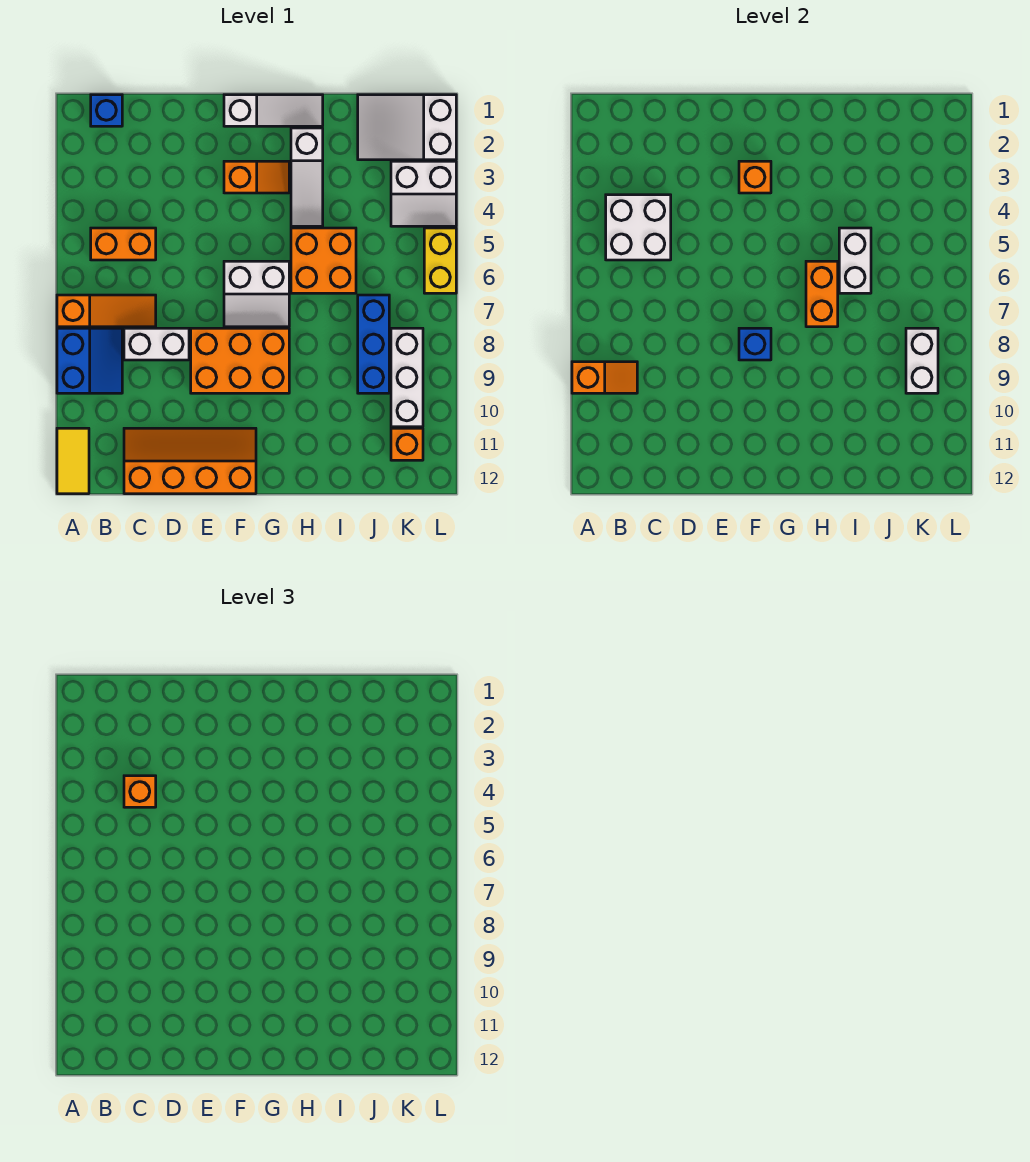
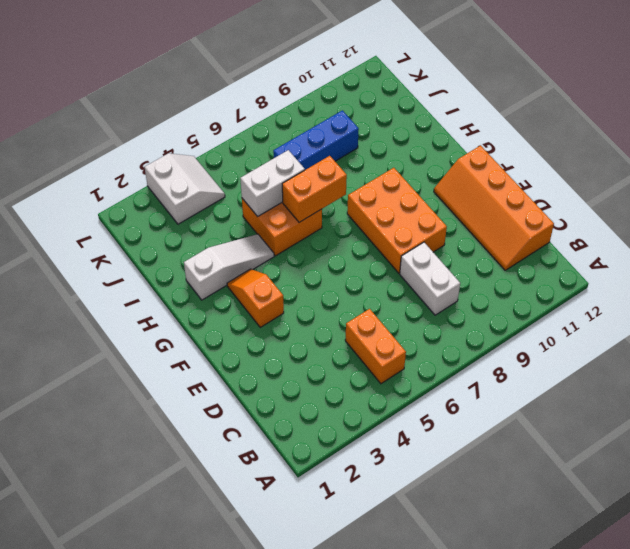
none -> orange 1x3 slope [57,295,156,327]
none -> blue 2x2 slope [57,328,122,393]
none -> yellow 1x2 tile [57,428,89,494]

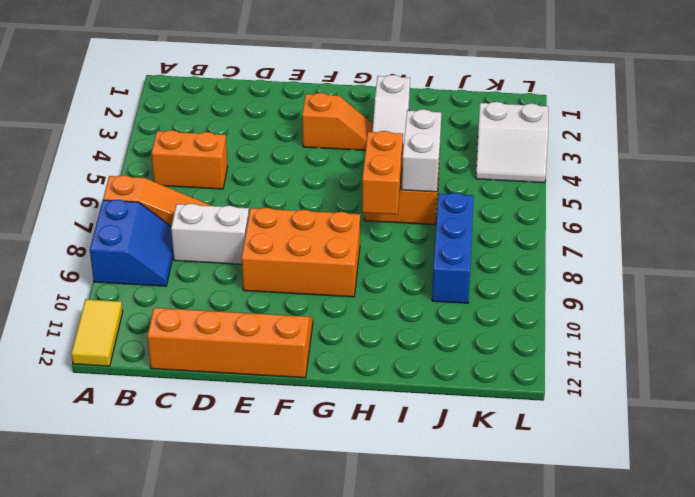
none -> blue 1x1 brick [91,95,122,126]
none -> white 1x3 slope [224,95,323,126]
none -> white 2x2 slope [224,261,289,327]

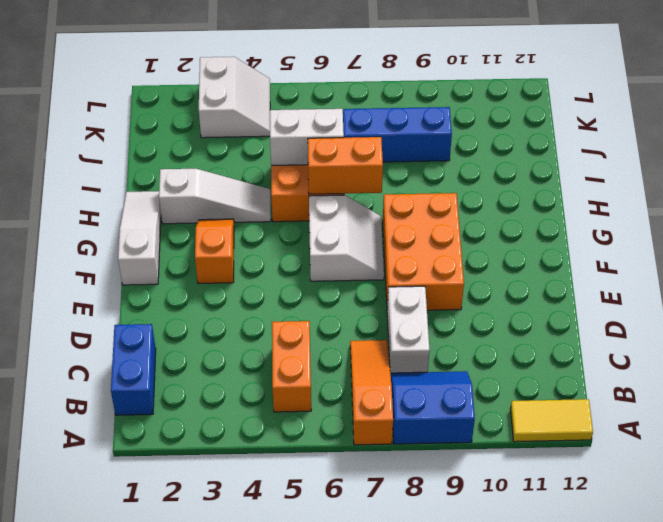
blue 1x2 brick [111,324,156,415] -> blue 1x1 brick [91,95,122,126]
none -> orange 2x4 slope [124,428,256,494]
none -> white 2x3 slope [358,95,456,160]
none -> white 1x3 brick [391,328,423,427]

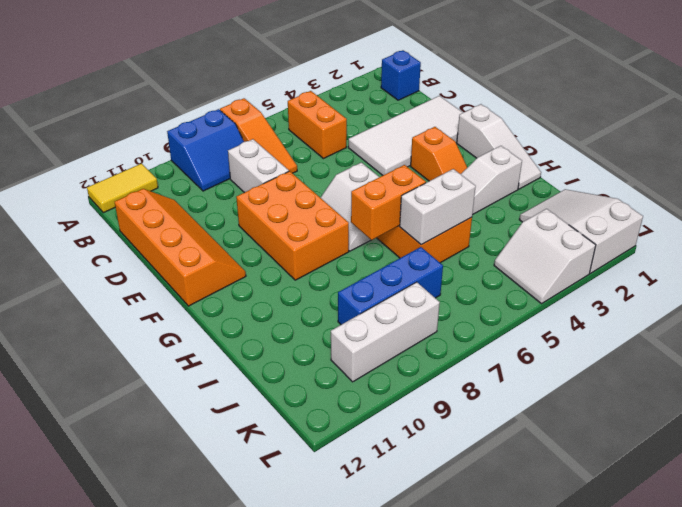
white 2x4 tile [348,96,463,175] -> none
none -> orange 1x1 brick [391,428,423,460]
none -> yellow 1x2 brick [424,228,456,293]
none -> orange 1x2 slope [572,362,637,393]

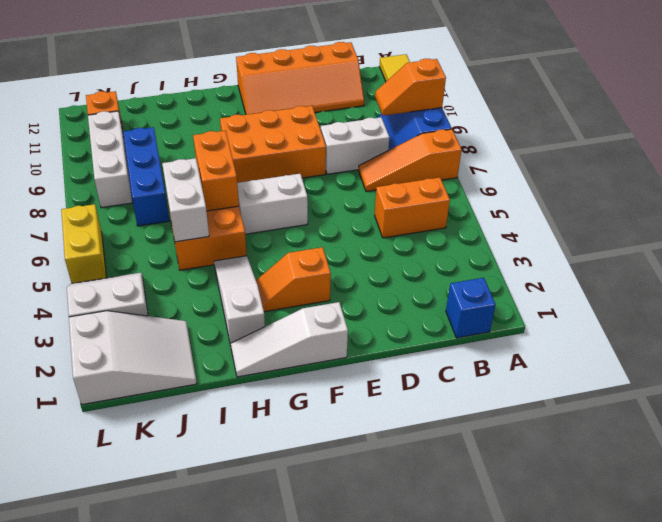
none -> white 2x2 brick [606,195,671,260]
none -> orange 1x1 brick [739,161,771,193]
none -> blue 1x1 brick [739,328,771,360]

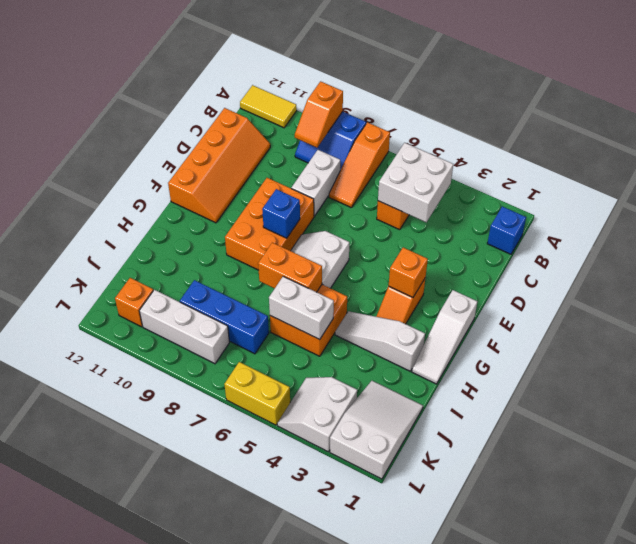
none -> white 1x2 brick [906,328,938,393]
none -> orange 1x1 brick [124,776,156,807]

